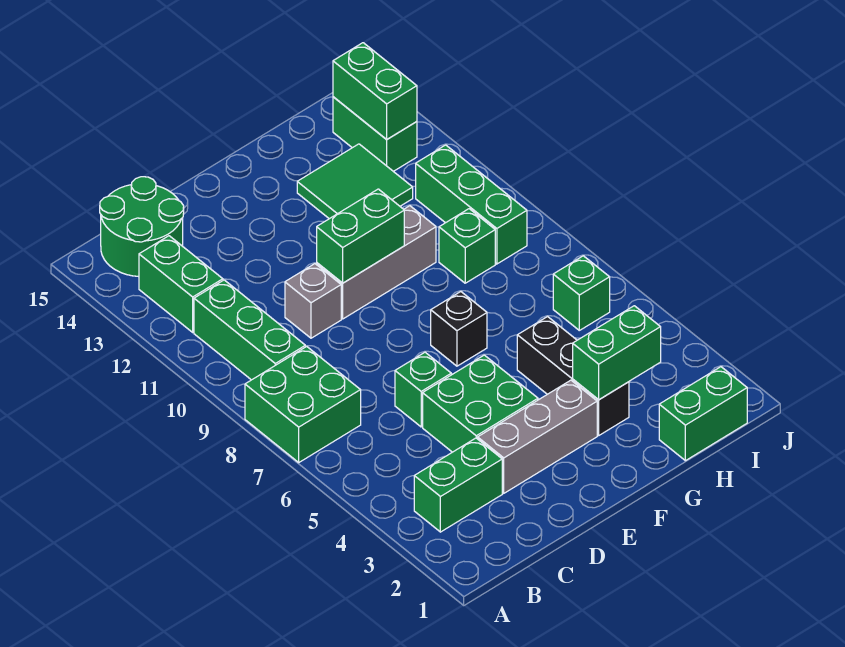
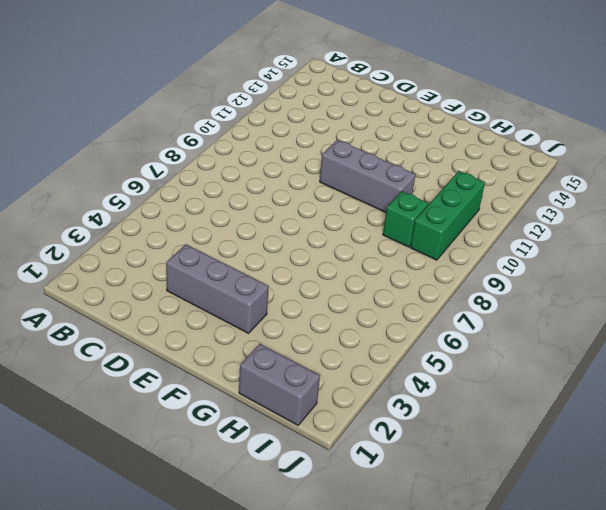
grey 1x2 brick [239,344,320,425] -> green 1x2 brick [659,367,747,461]
none -> green 2x2 brick [245,347,361,462]
none -> green 1x2 brick [414,438,502,532]
none -> green 1x3 brick [194,280,305,380]

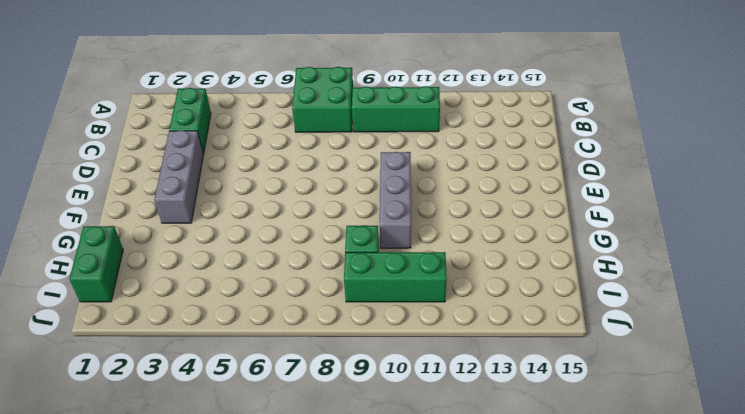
none -> green 1x2 brick [139,236,223,332]
none -> green 2x2 round brick [100,177,184,277]
none -> green 2x2 brick [423,355,538,452]

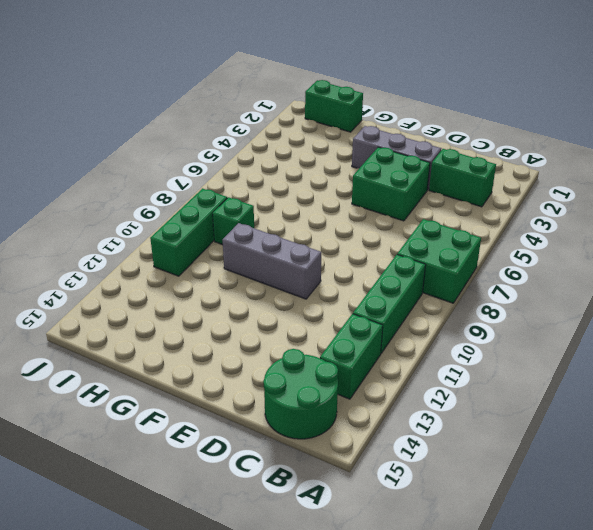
none -> green 1x1 brick [395,352,451,427]
none -> grey 1x1 brick [285,264,341,338]
none -> black 1x1 brick [431,292,487,366]

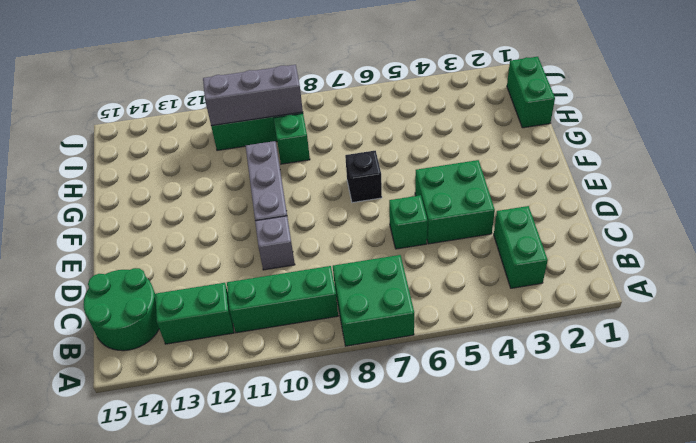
grey 1x3 brick [203,65,303,126] -> grey 1x3 brick turned to [478,380,597,493]
none -> black 1x3 brick [517,317,629,435]
none -> green 2x2 tile [297,144,413,219]
none -> green 1x1 brick [553,256,610,330]

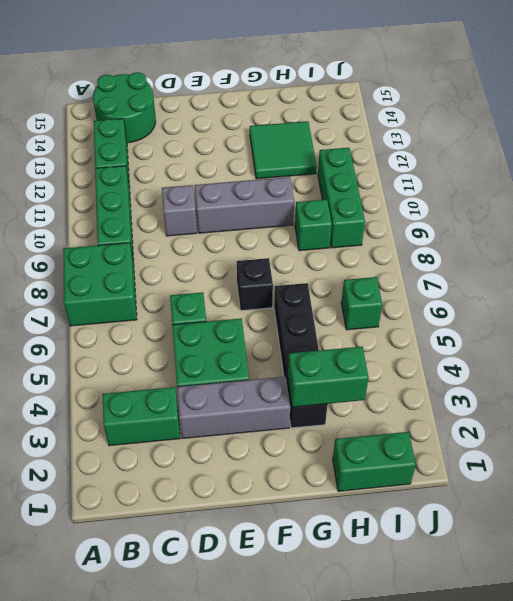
black 1x4 brick [274,283,328,428] -> black 1x3 brick [517,317,629,435]
none -> green 1x2 brick [333,97,417,171]
none -> green 1x2 brick [317,189,404,283]
none -> green 1x2 brick [333,43,417,139]

